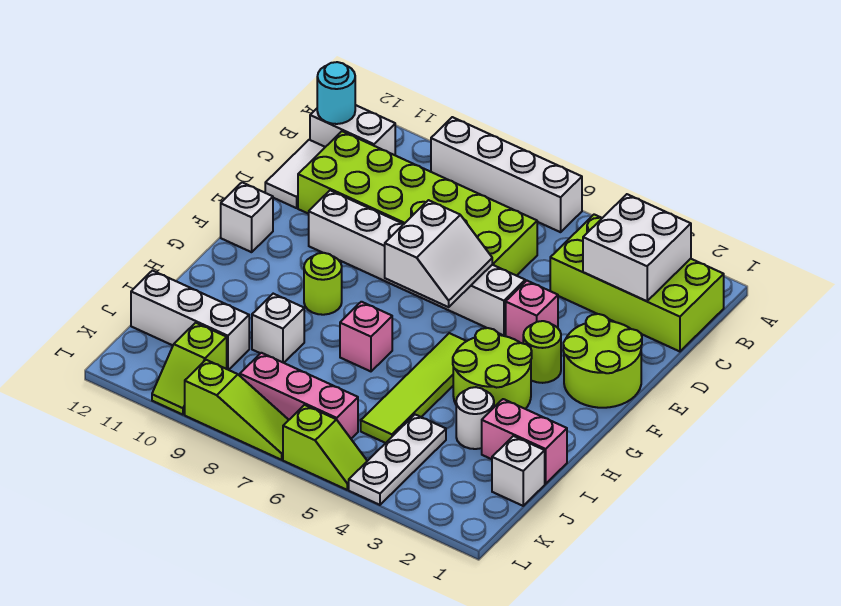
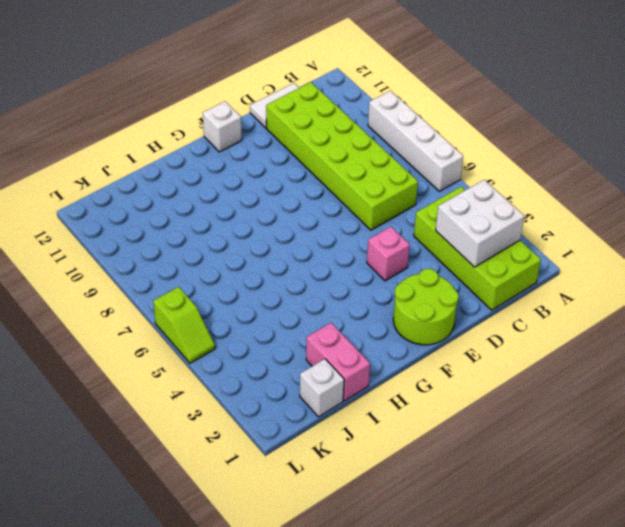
none -> white 1x2 brick [310,105,395,155]
none -> white 1x6 brick [309,190,525,335]
none -> lime 1x1 round brick [523,321,561,383]

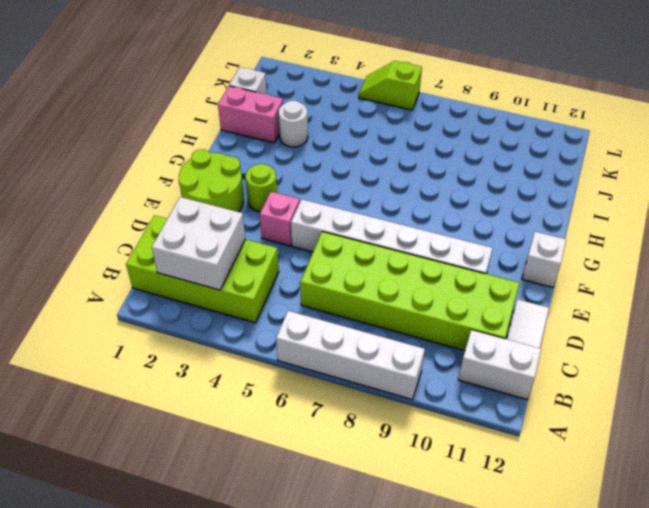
none -> lime 2x2 round brick [453,328,532,409]
none -> lime 1x4 tile [361,333,466,443]
none -> lime 1x1 round brick [304,253,342,315]

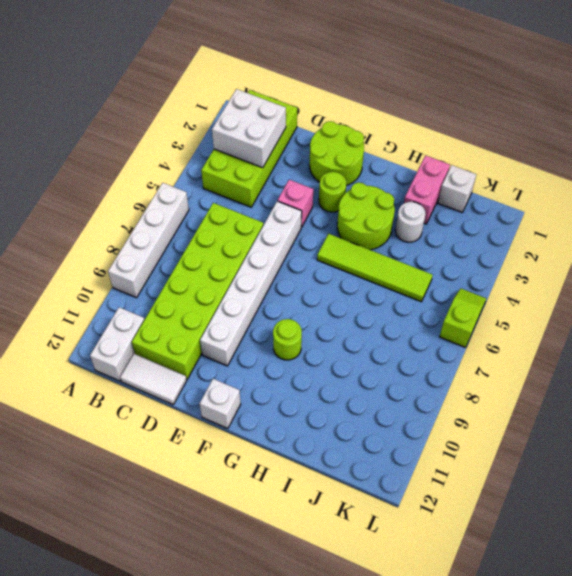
none -> pink 1x1 brick [340,302,392,371]
none -> white 1x1 brick [252,294,304,363]
none -> white 1x3 plate [349,415,446,505]

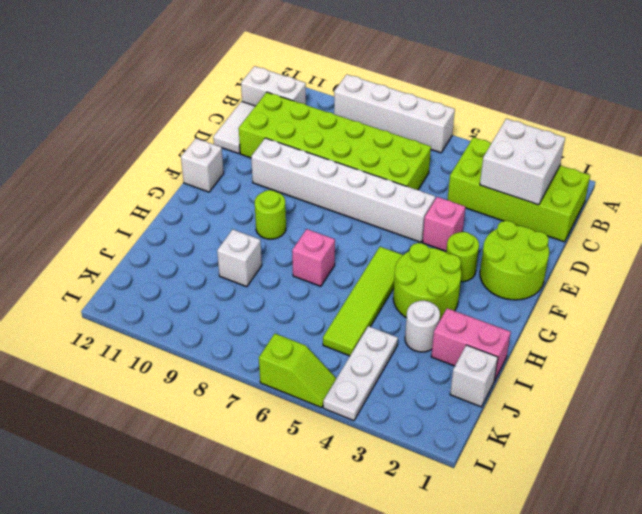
none -> white 1x3 brick [131,271,249,370]
none -> pink 1x3 brick [240,353,358,438]
none -> lime 1x2 slope [152,323,227,415]

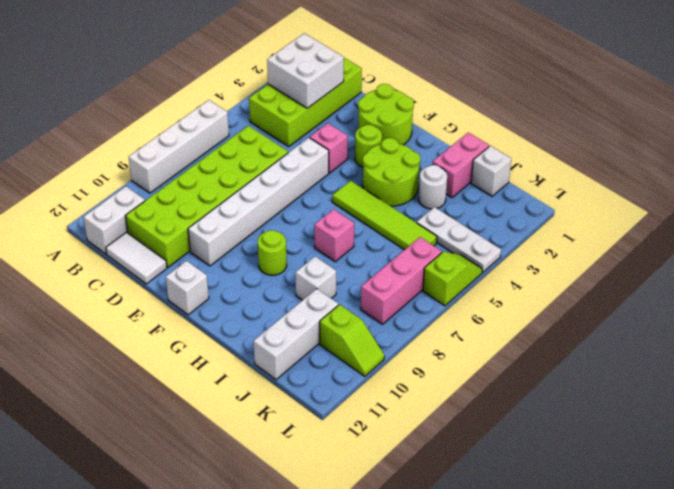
none -> lime 1x3 slope [185,360,288,460]
none -> cyan 1x1 round brick [317,62,355,124]
none -> white 2x2 slope [385,200,492,307]

